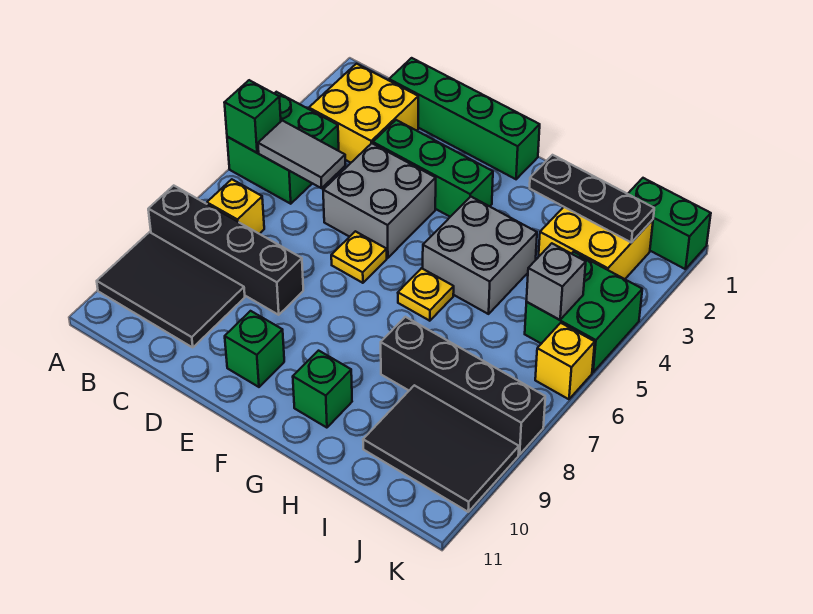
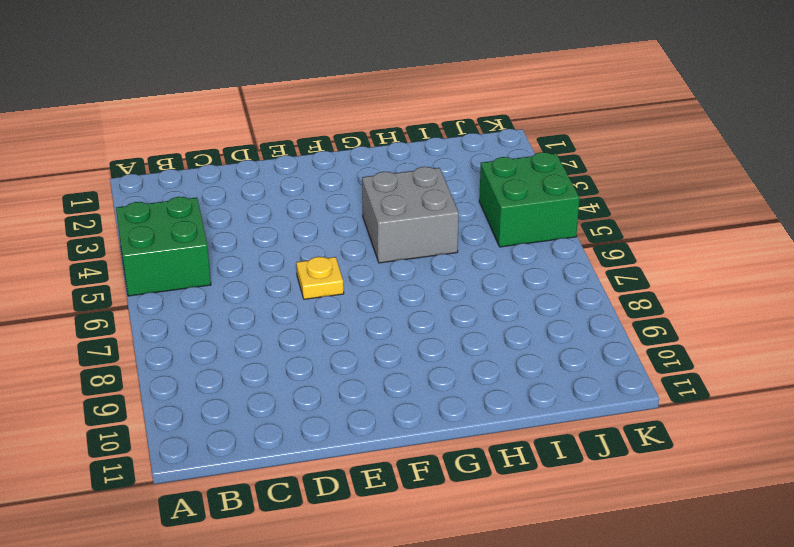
none -> black 1x4 brick [148,186,303,315]
none -> black 2x3 tile [97,232,245,347]
none -> yellow 2x2 brick [309,64,418,163]

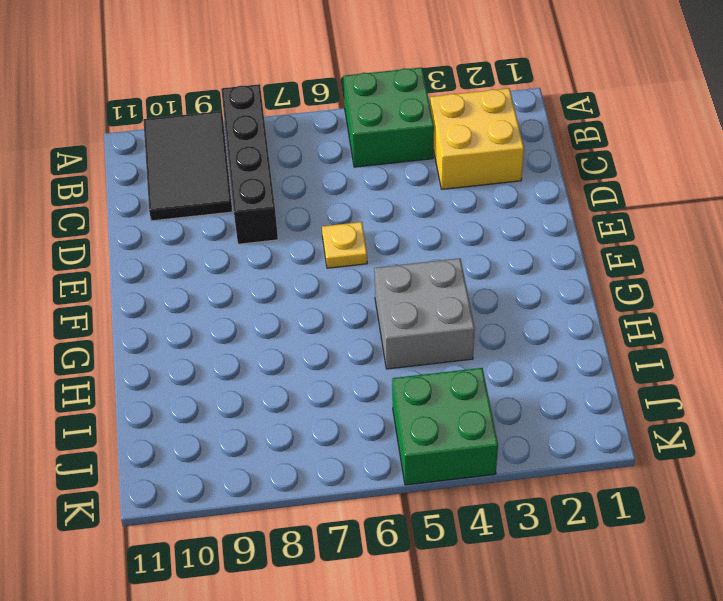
none -> yellow 1x1 brick [207,179,264,234]
none -> green 1x4 brick [389,58,540,179]
none -> green 1x3 brick [373,120,493,217]

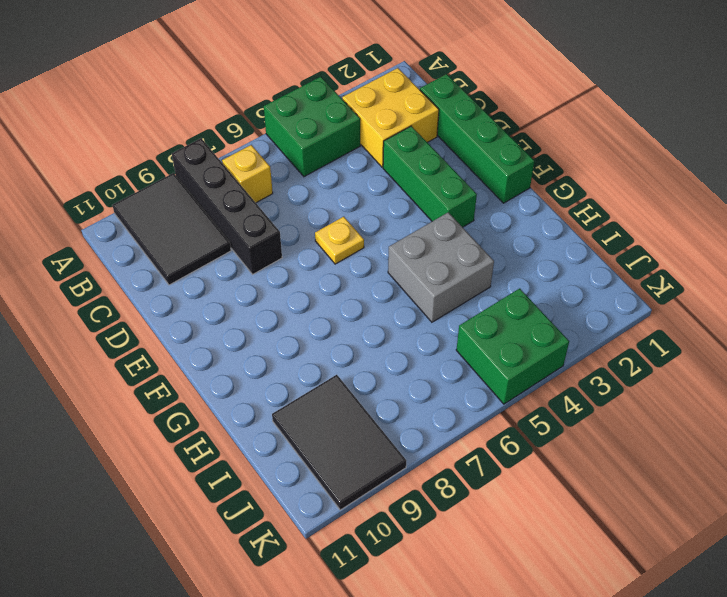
none -> grey 2x2 brick [323,143,436,258]
none -> green 1x1 brick [225,311,284,387]
none -> yellow 1x1 plate [398,268,454,321]

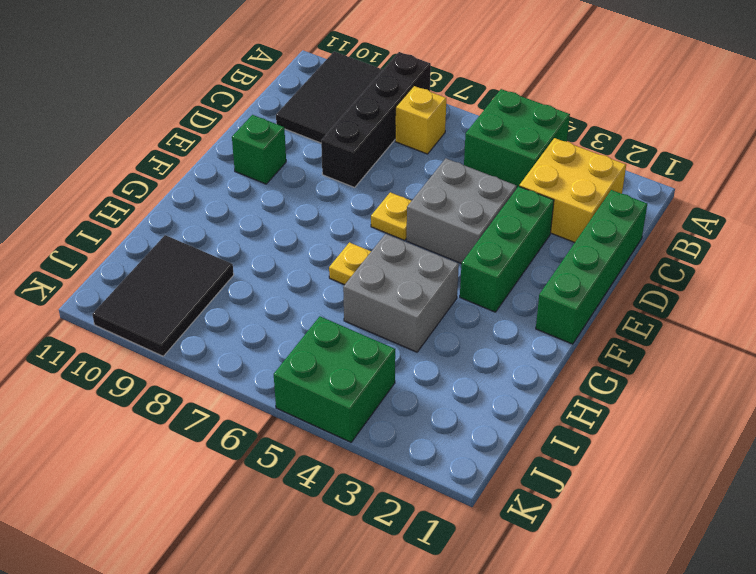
none -> green 1x1 brick [293,351,352,428]
none -> black 1x4 brick [381,317,545,455]
none -> yellow 2x2 brick [539,207,653,279]

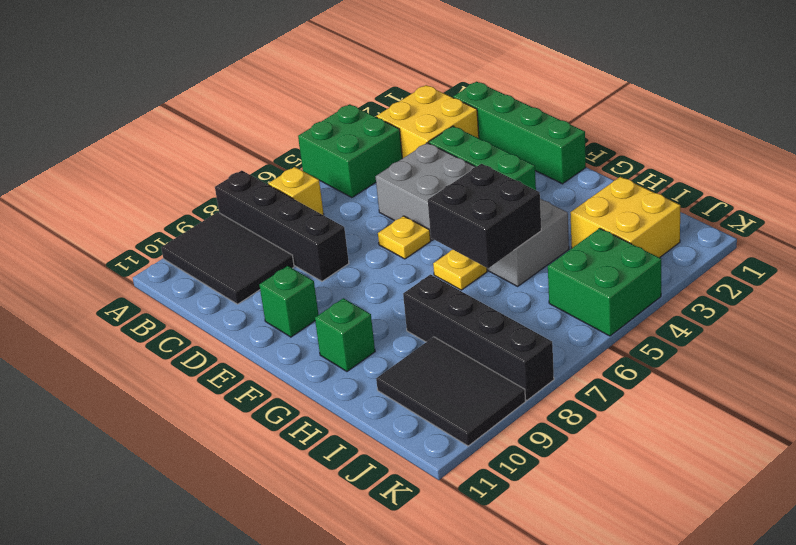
black 2x2 brick [428,164,541,268] -> none
none -> green 1x2 brick [628,178,711,269]
none -> yellow 1x1 brick [535,323,595,399]
none -> green 1x1 brick [224,80,281,153]

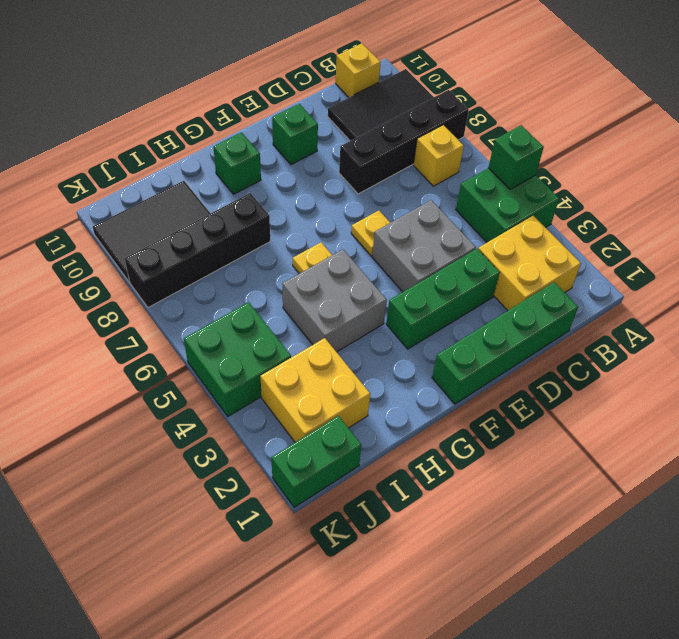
yellow 1x1 brick [336,43,381,97] -> yellow 1x1 brick moved to [535,323,595,399]
none -> grey 1x2 tile [258,121,345,188]
none -> black 1x3 plate [530,155,654,243]
none -> grey 1x1 brick [526,243,586,320]

